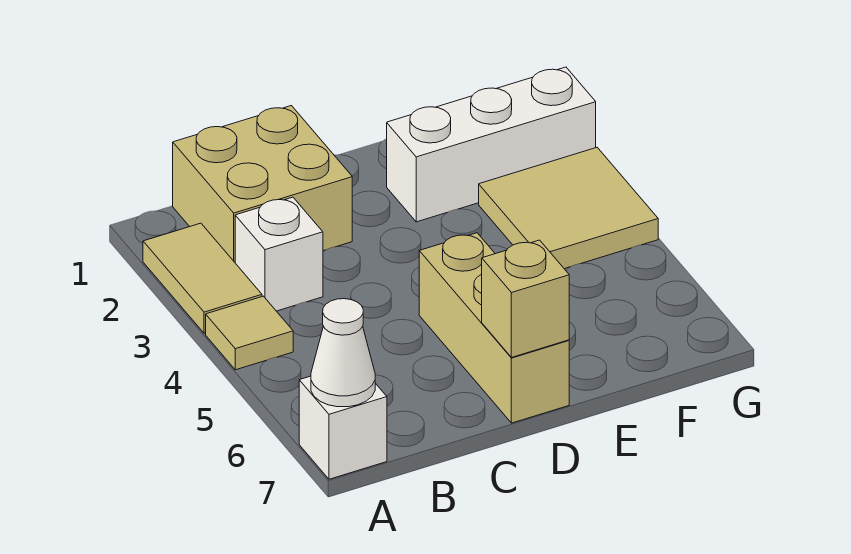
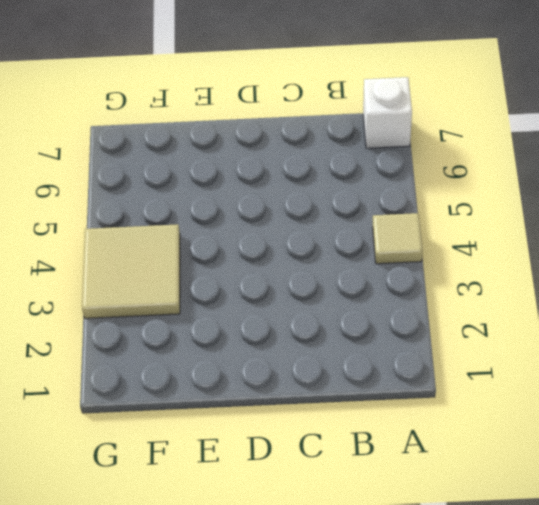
none -> tan 1x2 tile [143,223,262,333]
none -> tan 2x2 brick [173,106,352,262]

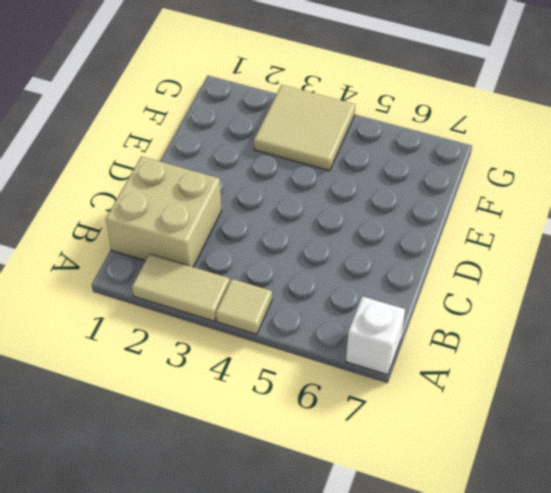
none -> white 1x1 brick [235,197,323,311]
none -> tan 1x3 brick [419,233,569,423]

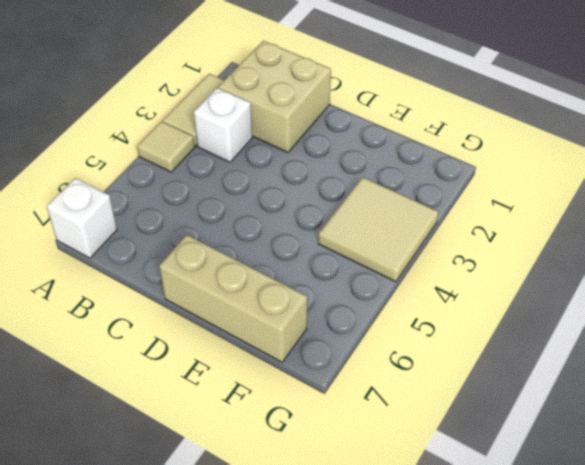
tan 1x3 brick [159,235,307,362] -> tan 1x3 brick turned to [419,233,569,423]
none -> white 1x3 brick [387,67,596,222]
none -> white 1x1 cone [311,299,375,407]

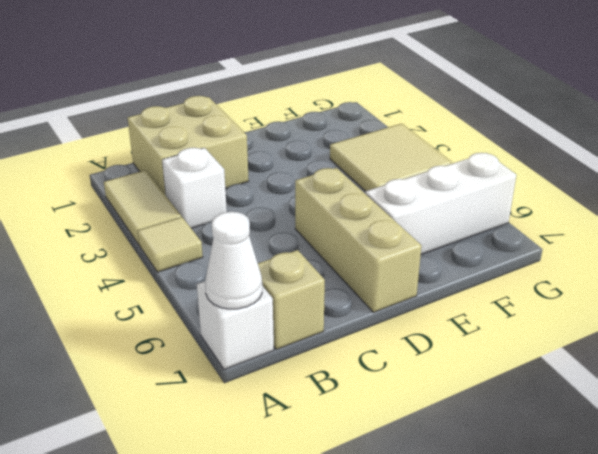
tan 1x1 brick [258,250,325,349] -> tan 1x1 brick moved to [482,240,569,358]
white 1x3 brick [365,153,516,254] -> white 1x3 brick moved to [387,67,596,222]

